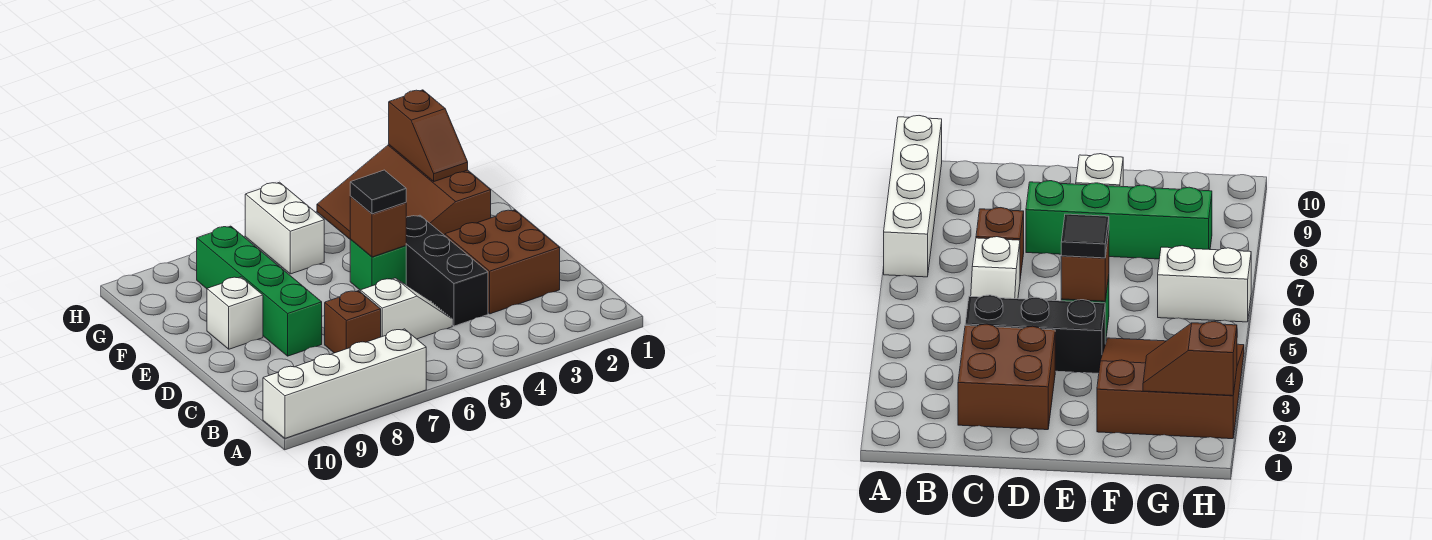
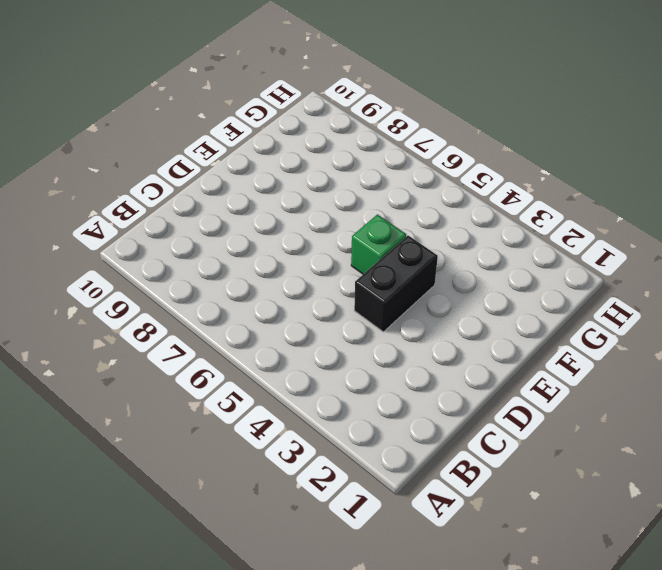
black 1x2 brick [354,236,438,332] -> black 1x3 brick [406,215,488,326]
none -> white 1x4 brick [263,329,426,438]
none -> brown 2x2 brick [445,210,560,314]
none -> white 1x2 slope [360,278,452,339]

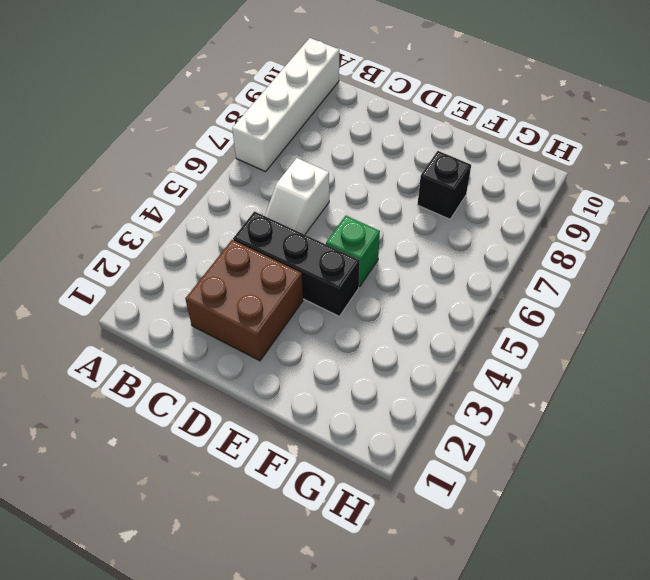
black 1x1 brick [417,151,471,219] -> green 1x4 brick [197,226,322,356]
none -> brown 1x1 brick [325,291,381,353]
none -> white 1x1 brick [207,277,263,349]
none -> brown 3x3 slope [317,145,491,239]

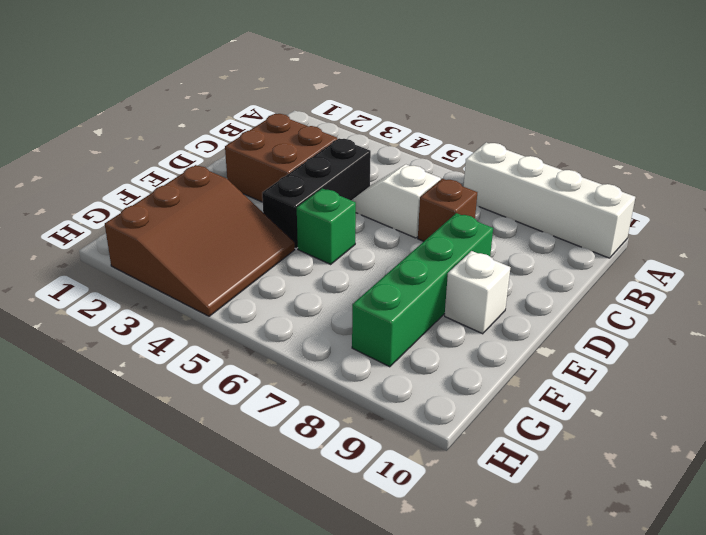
none -> white 1x2 brick [245,182,324,274]
none -> brown 1x1 brick [350,196,406,257]
none -> brown 1x2 slope [389,90,468,181]

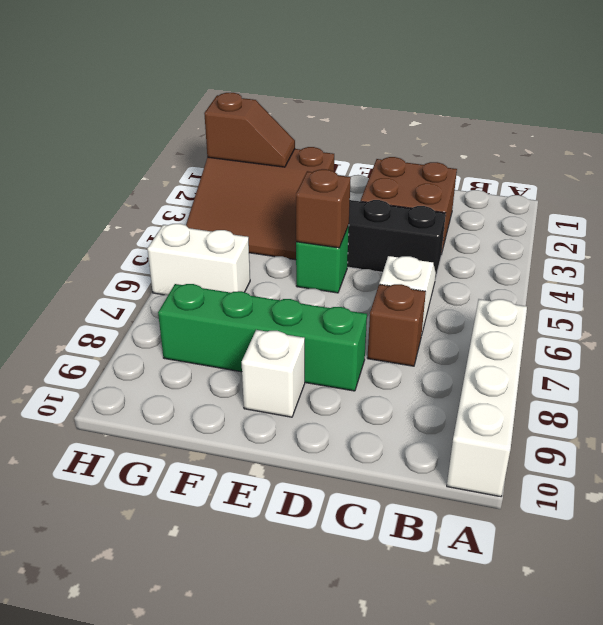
none -> black 1x1 tile [350,170,406,214]

